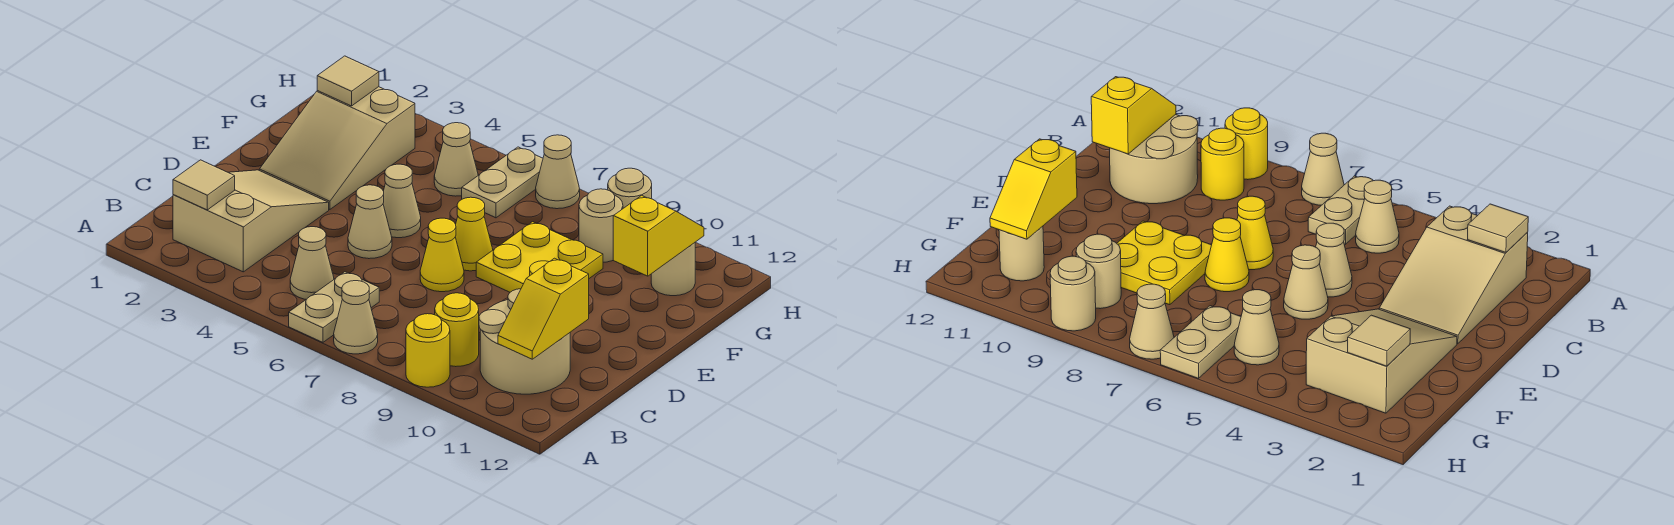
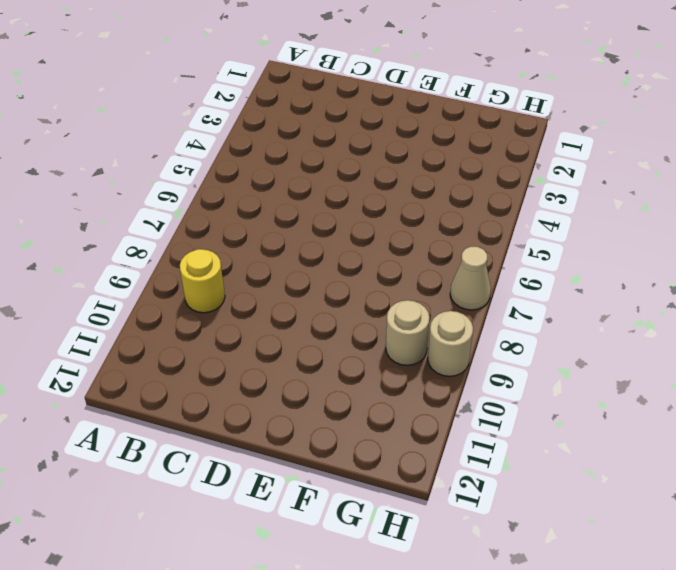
none -> tan 1x2 plate [289,272,379,342]
none -> tan 1x1 cone [334,281,378,354]
none -> yellow 1x1 round brick [406,314,450,387]

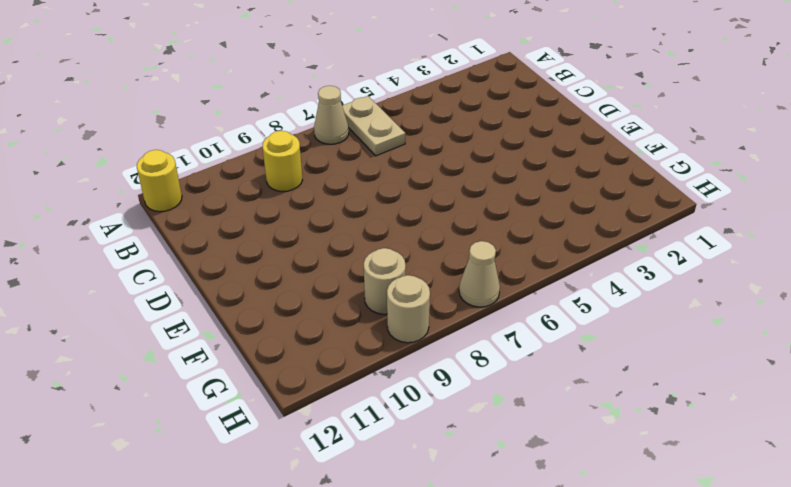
yellow 1x1 round brick [137,150,182,212] -> yellow 1x1 round brick moved to [406,314,450,387]
none -> tan 2x3 slope [173,170,329,272]
none -> tan 1x1 cone [290,227,334,299]
none -> tan 2x2 round brick [479,289,570,394]

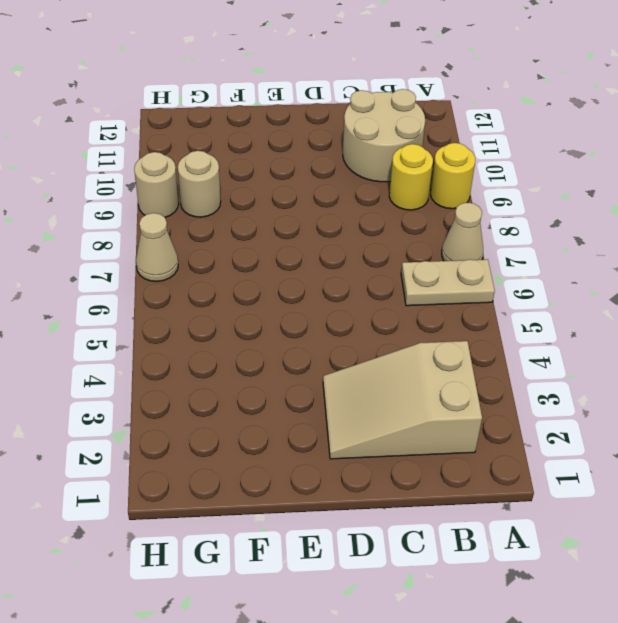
none -> tan 1x1 cone [290,227,334,299]
none -> tan 1x1 cone [348,185,392,259]
none -> yellow 1x1 cone [420,218,464,292]

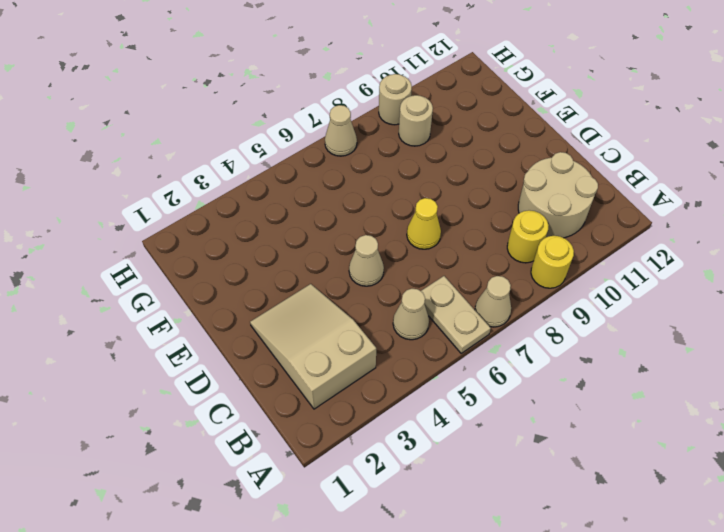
none -> tan 2x3 slope [259,87,415,209]
none -> tan 1x1 cone [383,164,421,238]
none -> yellow 1x1 cone [455,197,493,271]

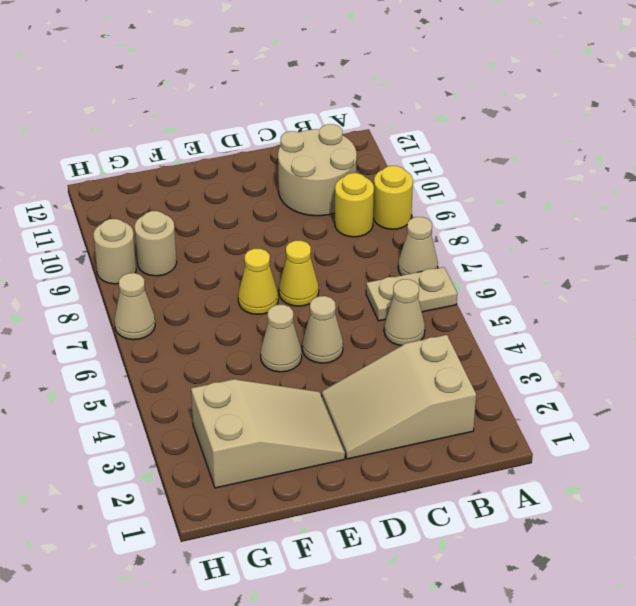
none -> yellow 2x2 plate [476,222,603,292]
none -> tan 1x1 cone [434,123,478,196]
none -> tan 1x2 plate [462,147,543,218]

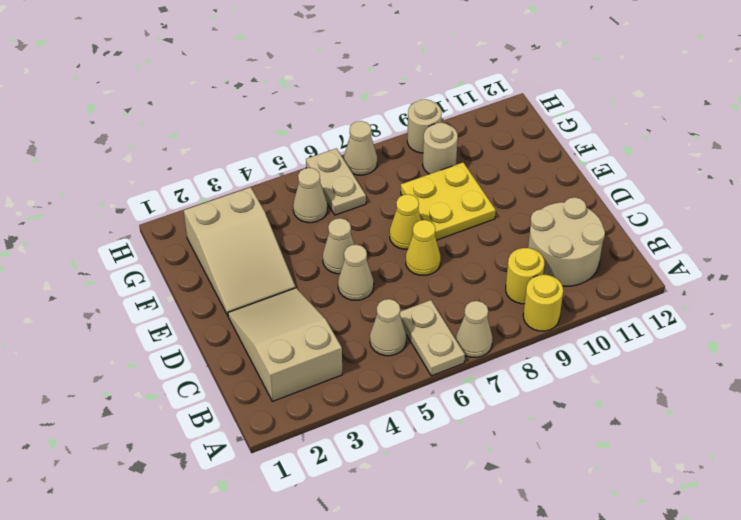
none -> tan 1x1 round brick [651,243,695,296]
none -> tan 1x1 tile [173,160,235,210]
none -> yellow 1x2 slope [498,258,589,359]

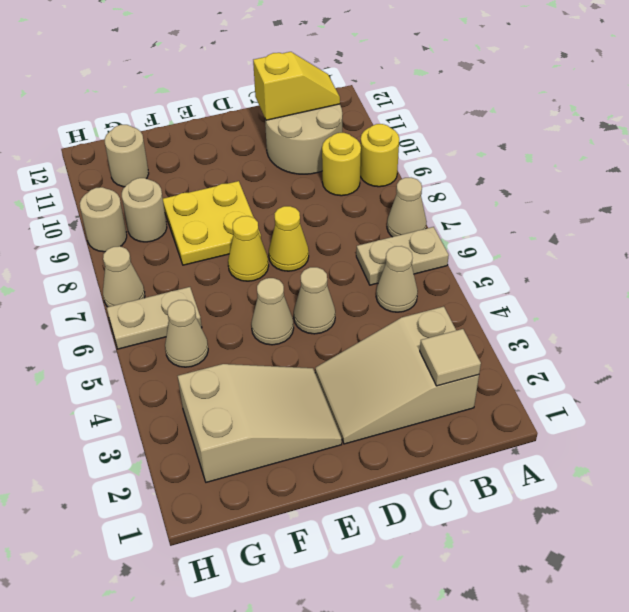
none -> yellow 1x2 slope [613,195,704,276]
none -> tan 1x1 tile [317,56,379,106]

